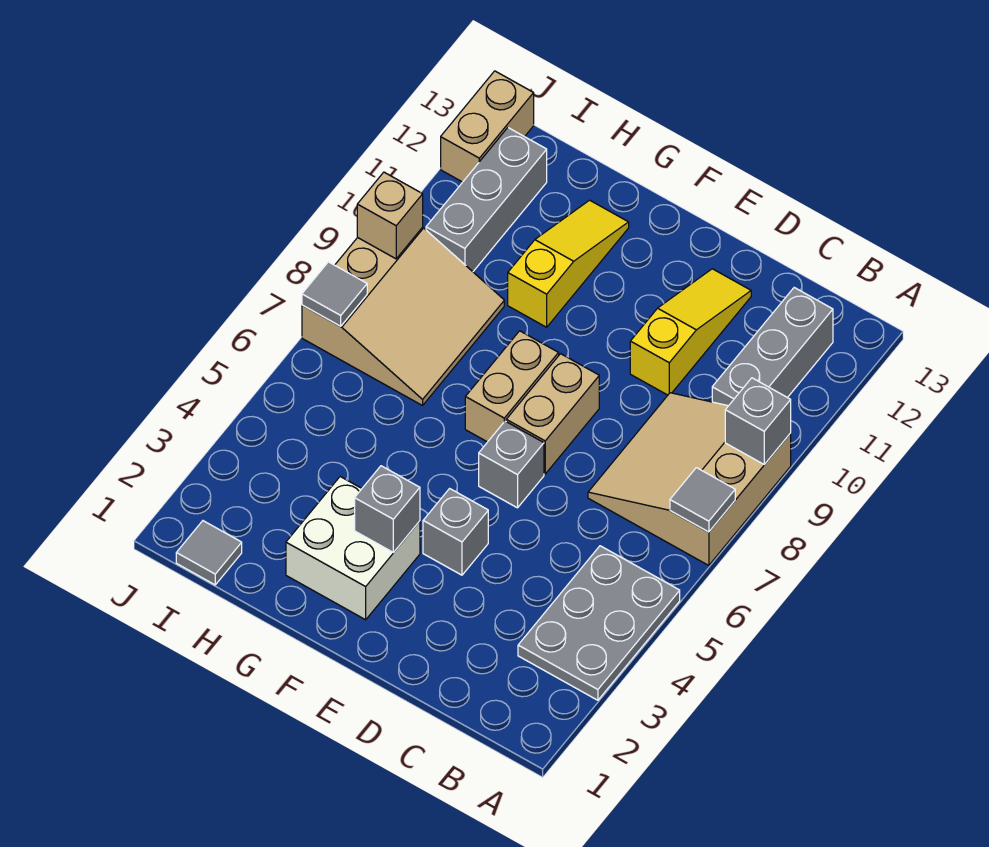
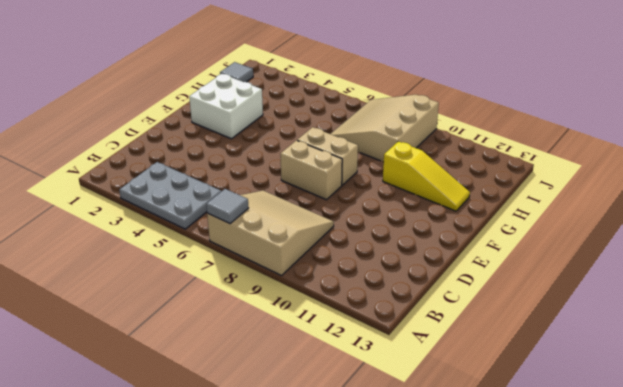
tan 3x3 slope [331,95,439,162] -> tan 3x3 slope turned to [302,227,504,406]
none -> grey 1x3 brick [712,288,833,406]
none -> yellow 1x3 slope [630,269,751,395]
none -> grey 1x1 brick [423,489,488,575]

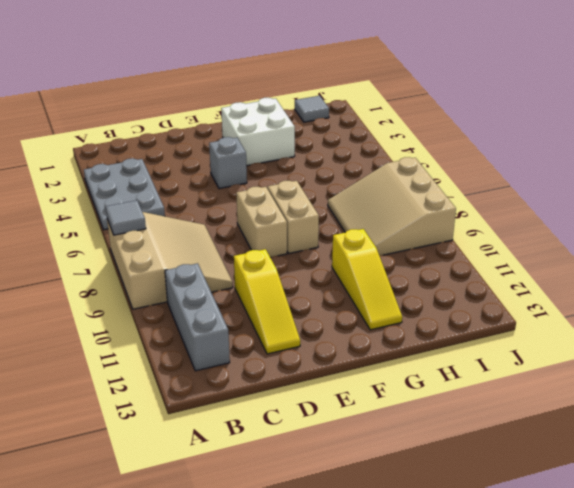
none -> grey 1x1 brick [479,421,544,508]
none -> grey 1x3 brick [426,128,547,272]
none -> tan 1x2 brick [441,71,534,182]

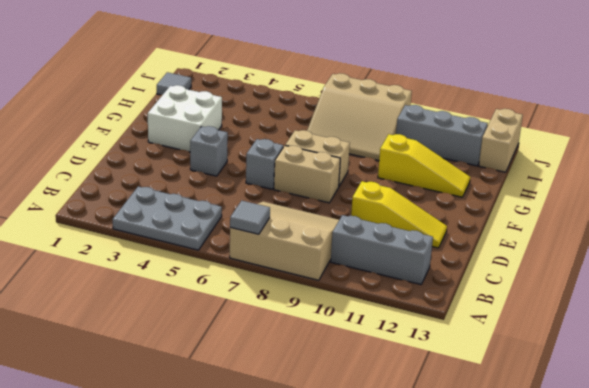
tan 1x2 brick [479,109,523,172] -> tan 1x2 brick turned to [441,71,534,182]
none -> grey 1x1 brick [725,378,791,464]
none -> grey 1x1 brick [355,466,420,553]
none -> grey 1x1 tile [302,262,367,326]

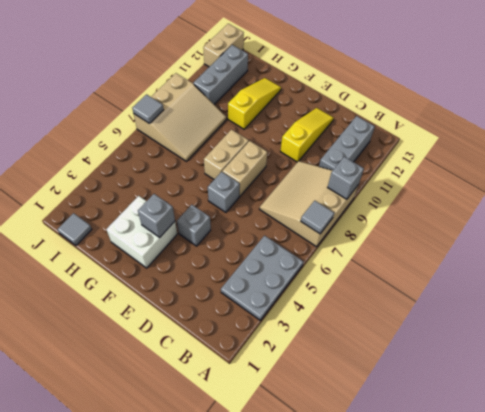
none -> tan 1x1 brick [357,172,423,259]

